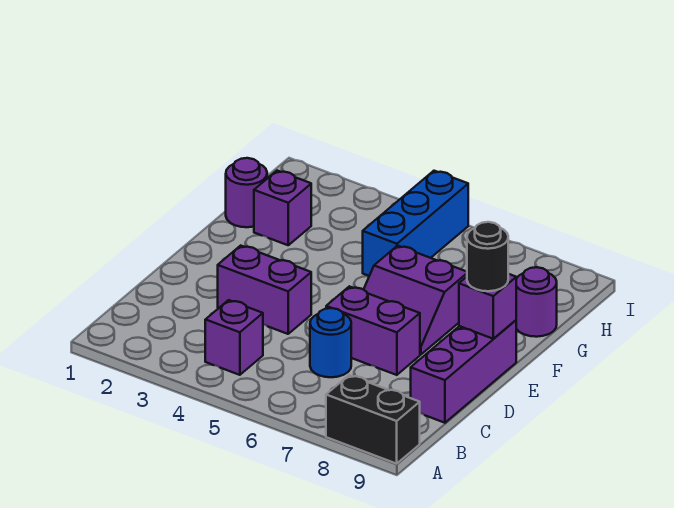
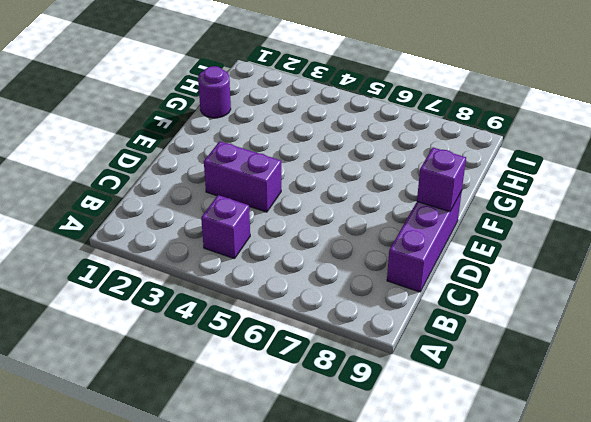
none -> black 1x2 brick [326,375,420,464]
none -> blue 1x1 round brick [310,308,351,377]
none -> purple 1x2 brick [326,286,420,375]

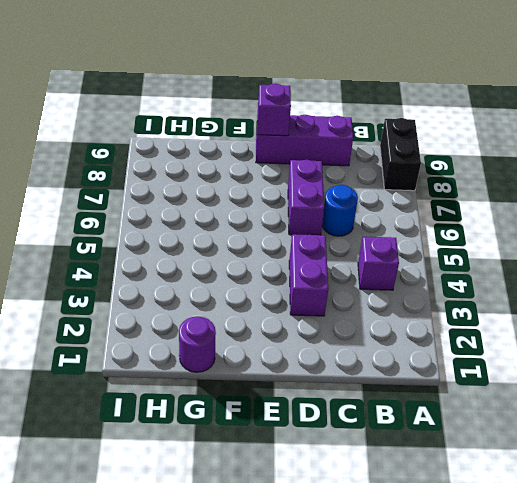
none -> purple 2x2 slope [364,246,467,355]
none -> purple 1x1 brick [254,171,311,245]
none -> blue 1x3 brick [363,171,468,276]

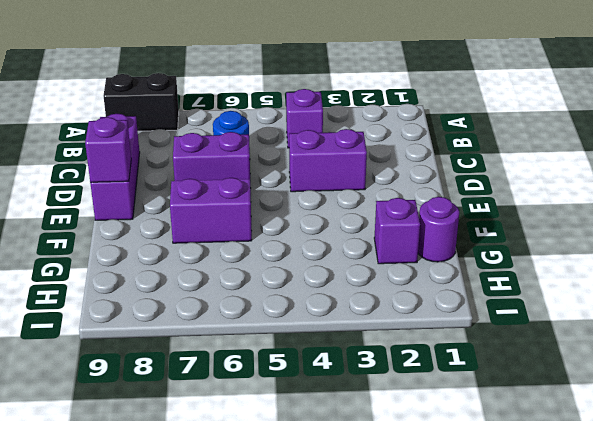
none -> blue 1x3 brick [363,171,468,276]
none -> purple 1x1 round brick [516,267,557,337]
none -> black 1x1 round brick [467,222,508,291]

